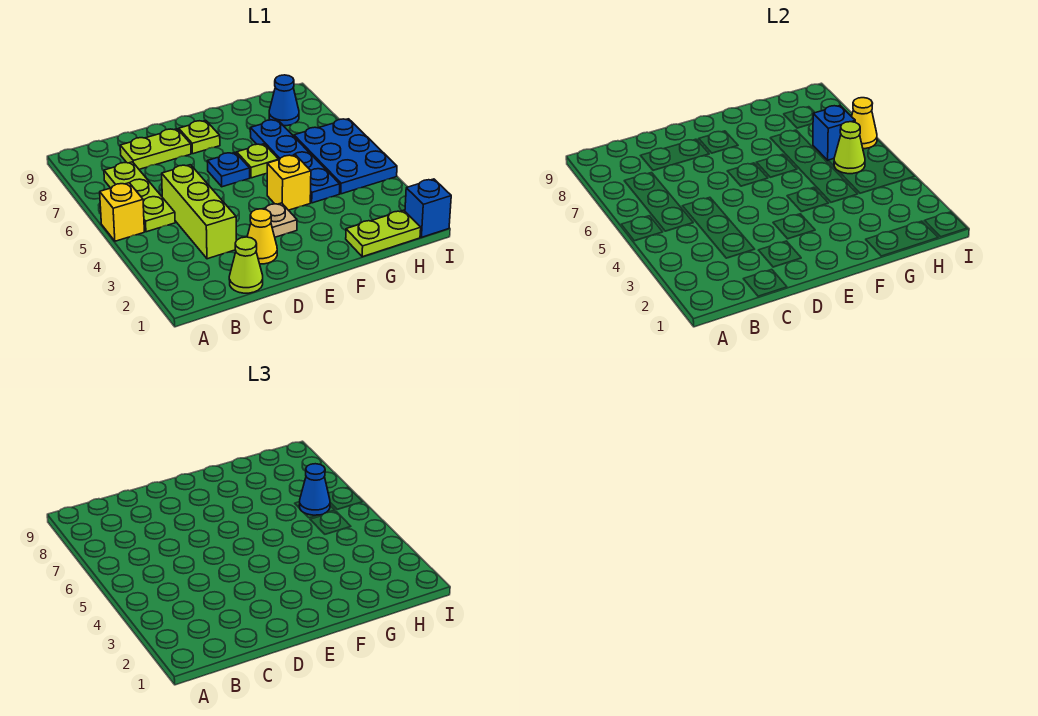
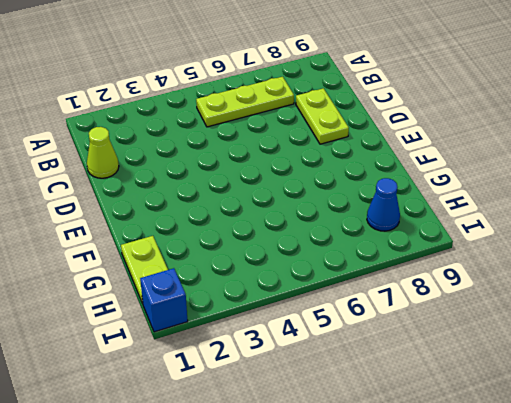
none -> yellow 1x1 brick [100,183,144,241]
none -> lime 1x3 brick [162,165,236,259]
none -> yellow 1x1 cone [247,209,277,264]

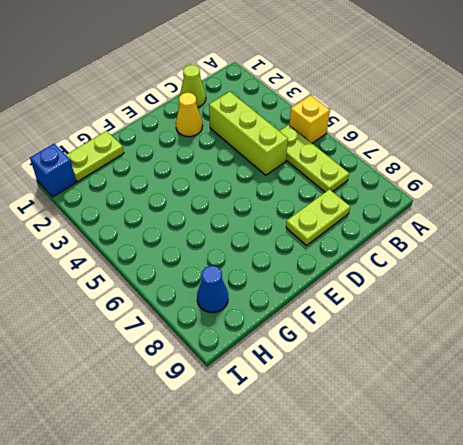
none -> tan 1x1 plate [264,203,297,237]
none -> blue 1x1 plate [207,153,250,187]
none -> lime 1x1 plate [179,121,220,154]

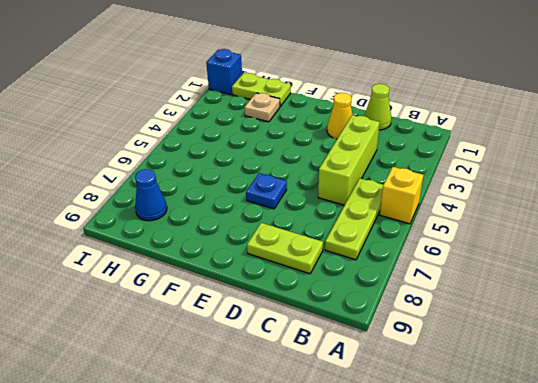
tan 1x1 plate [244,93,280,122] -> tan 1x1 plate moved to [264,203,297,237]
none -> lime 1x1 plate [179,121,220,154]
none -> yellow 1x1 brick [267,155,311,210]
none -> lime 1x1 plate [237,144,279,178]

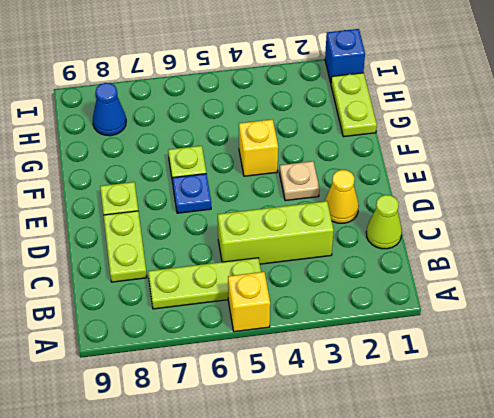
none -> blue 1x4 plate [250,120,340,203]
none -> blue 2x3 plate [294,119,397,194]
none -> lime 1x1 cone [834,122,865,174]

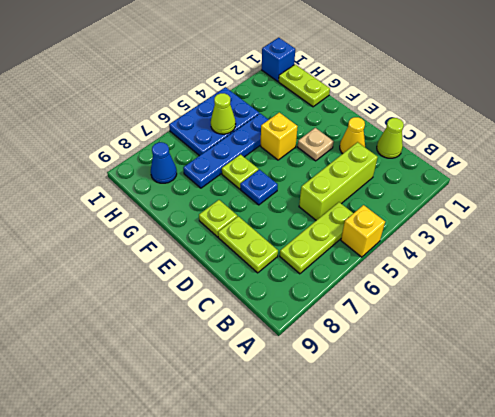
none -> blue 1x1 brick [813,106,855,160]
none -> yellow 1x1 cone [852,98,877,149]
none -> blue 1x1 cone [299,464,330,515]

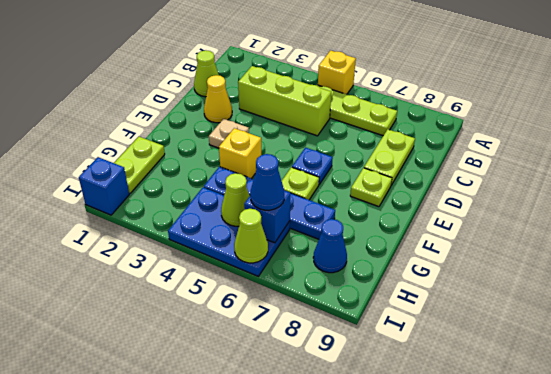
lime 1x1 cone [234,209,268,263] -> yellow 1x1 cone [852,98,877,149]

